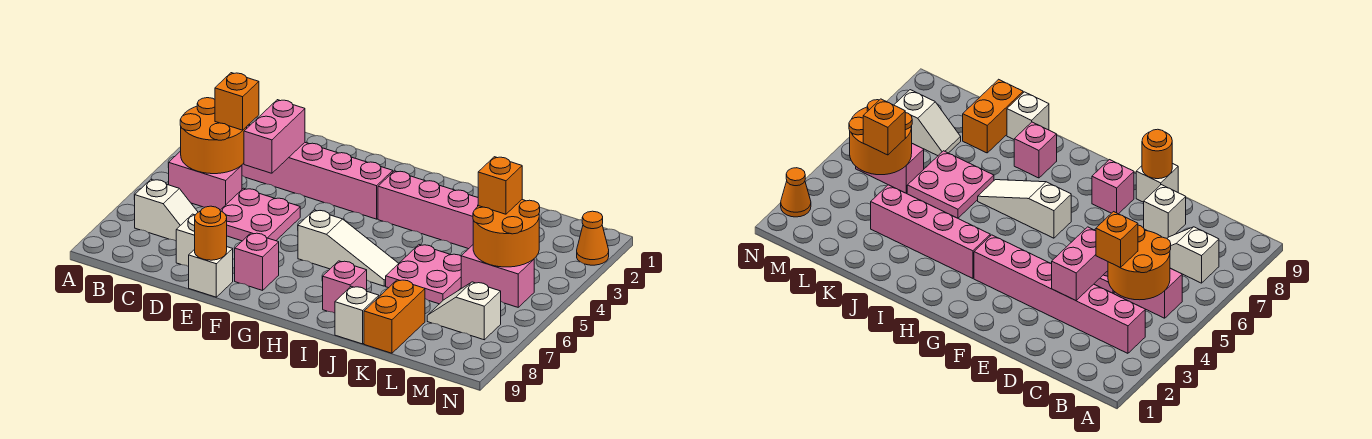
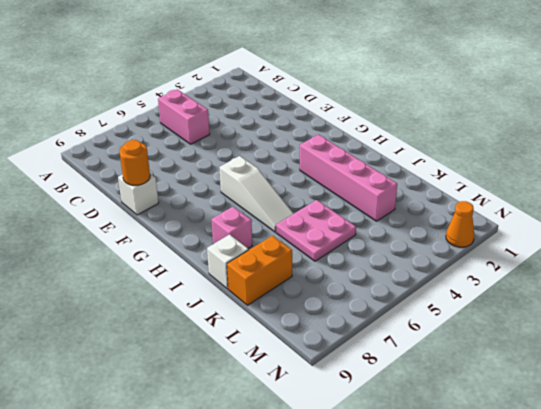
none -> pink 1x6 brick [242,125,393,219]
none -> white 1x2 slope [135,180,198,241]
none -> pink 2x2 plate [220,188,300,241]

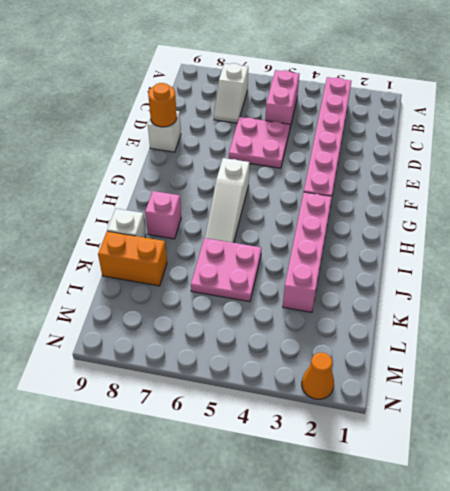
none -> white 1x1 brick [176,214,195,267]
none -> pink 1x1 brick [235,233,279,290]
none -> pink 1x2 brick [461,245,534,307]

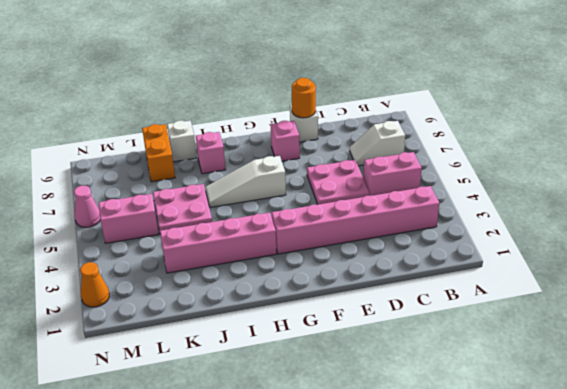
pink 1x1 cone [74,185,100,227] -> none
none -> white 1x1 brick [176,214,195,267]
none -> white 1x2 slope [427,282,501,340]
none -> orange 2x2 round brick [180,98,247,174]

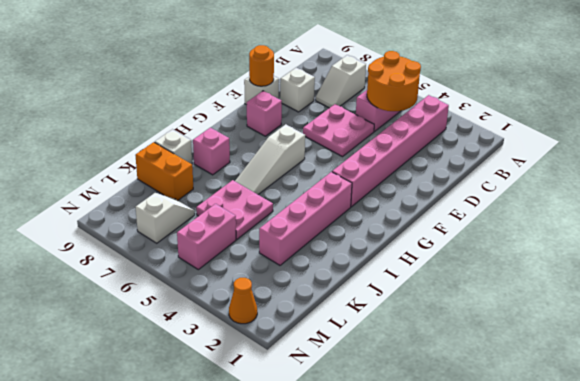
none -> pink 1x2 brick [244,100,305,173]
none -> orange 2x2 round brick [473,200,540,267]
none -> orange 1x1 brick [215,73,259,130]

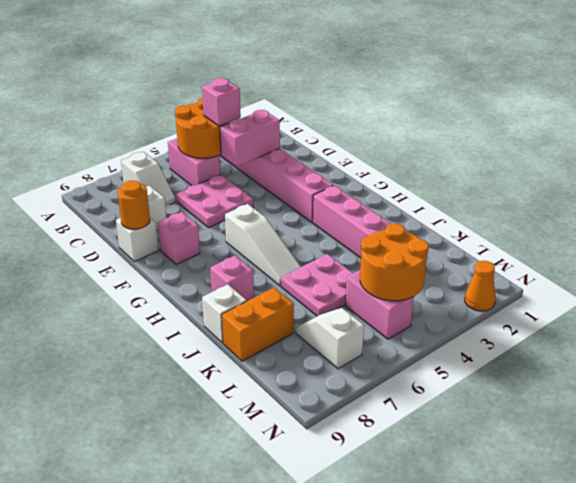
pink 1x1 brick [202,78,241,126] -> orange 1x1 brick [215,73,259,130]
none -> orange 1x1 brick [478,157,522,214]

